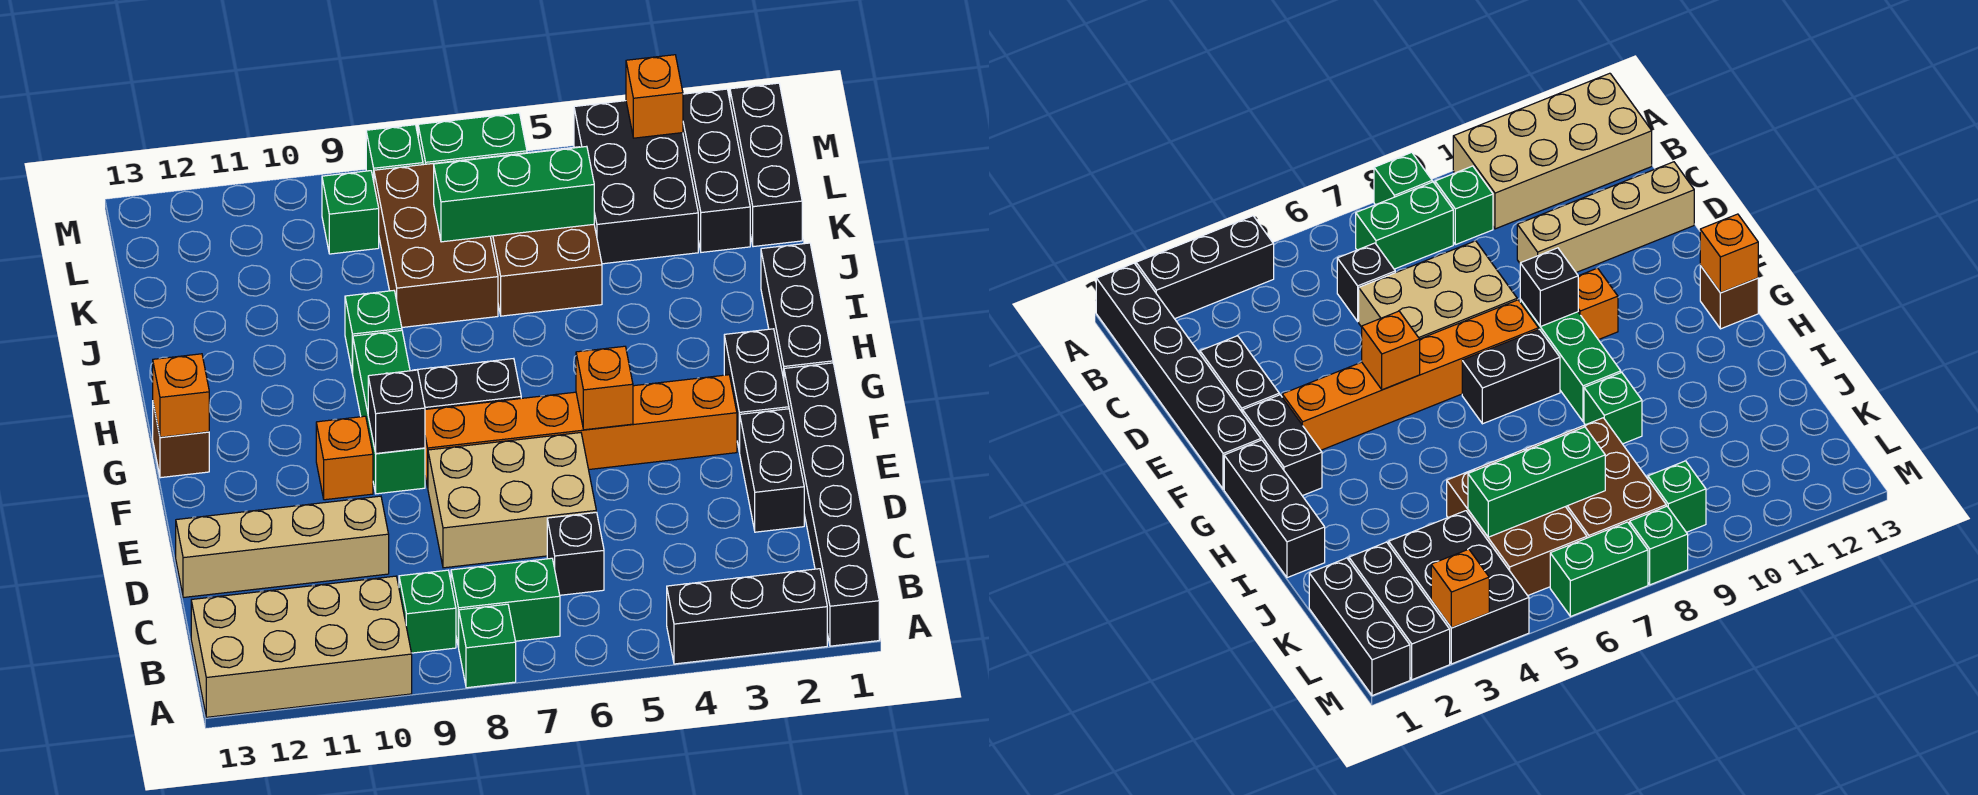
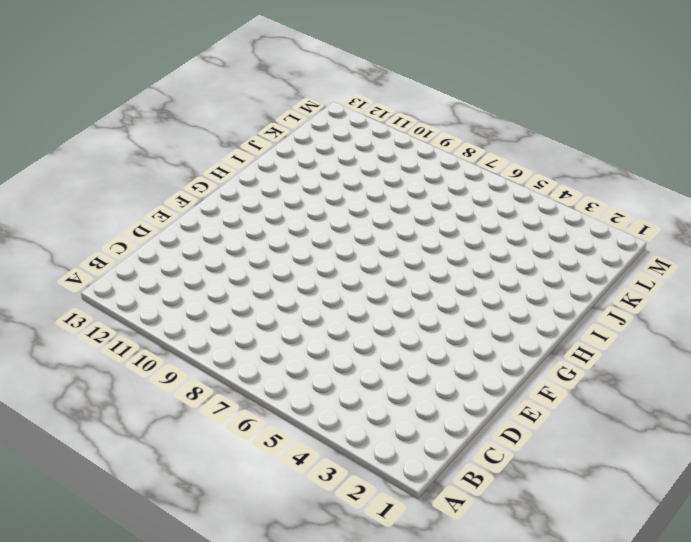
none -> black 1x6 brick [784,363,879,646]
none -> black 1x3 brick [667,569,827,664]
none -> green 1x1 brick [459,604,516,688]
none -> tan 2x4 brick [191,576,412,717]

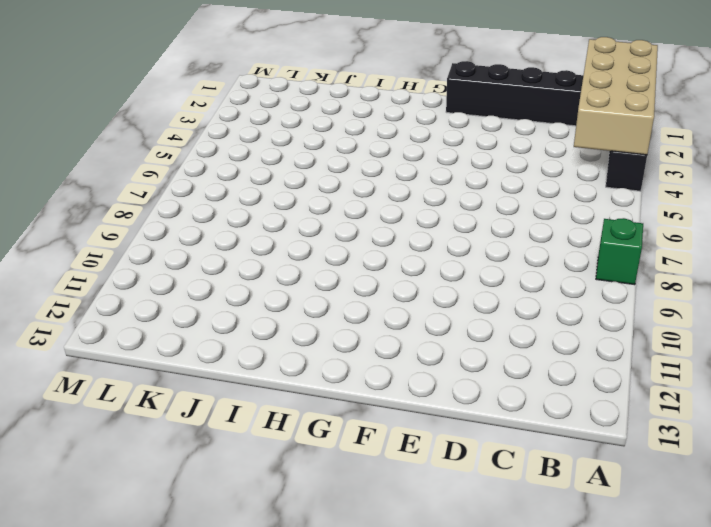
tan 2x4 brick [574,37,658,155] -> tan 2x4 brick moved to [191,576,412,717]
none -> green 1x2 brick [451,558,560,647]
none -> green 1x1 brick [399,570,456,653]
none -> black 1x1 brick [547,512,604,595]
none -> black 1x2 brick [740,409,804,532]

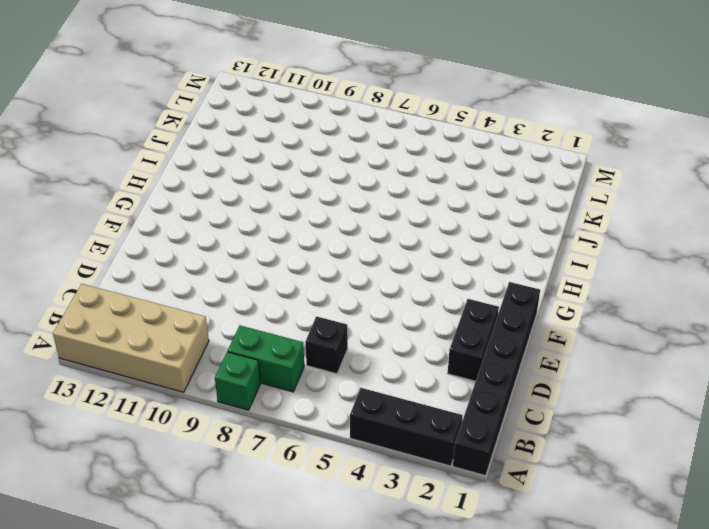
none -> green 1x1 brick [399,570,456,653]
none -> tan 2x3 brick [428,433,596,568]
none -> tan 1x4 brick [176,496,389,598]
none -> black 1x2 brick [724,329,789,452]

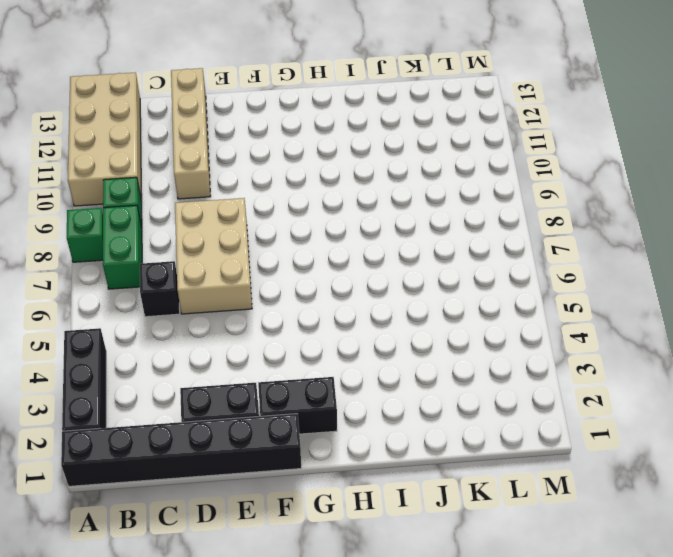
none -> orange 1x6 brick [425,375,737,487]
none -> green 1x3 brick [353,330,425,494]
none -> orange 1x1 brick [316,416,373,500]
none -> black 1x3 brick [761,243,833,379]

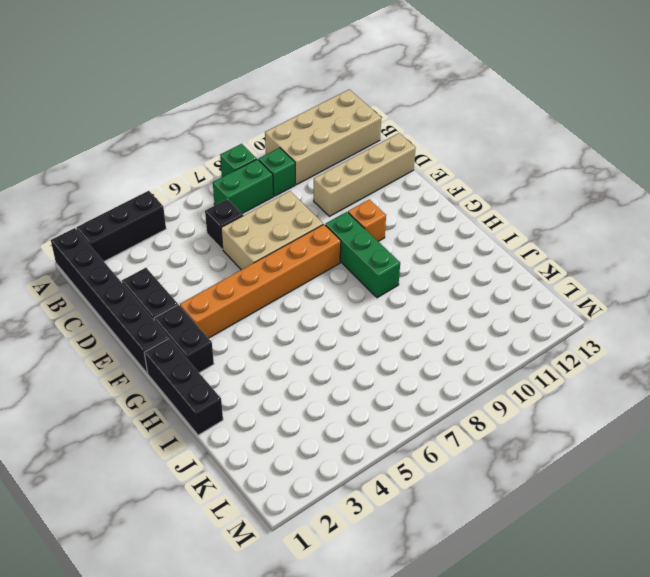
none -> black 1x2 brick [417,359,521,409]
none -> brown 1x1 brick [153,404,209,478]
none -> green 1x1 brick [345,291,402,374]
none -> brown 2x3 brick [478,147,602,316]

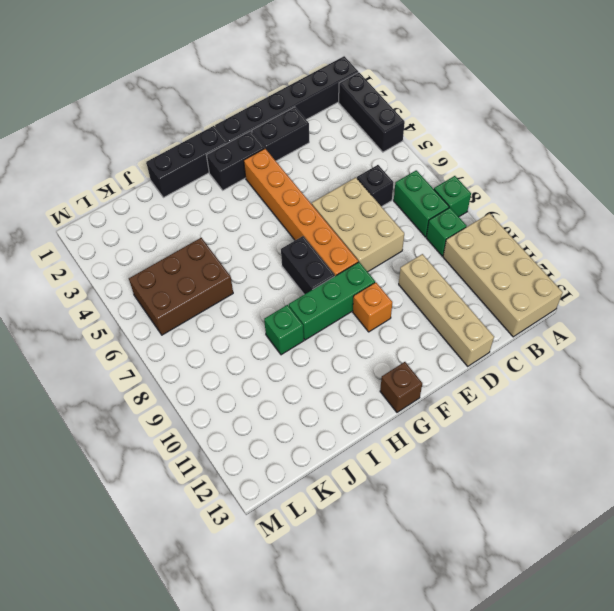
none -> brown 2x3 brick [374,159,498,327]
none -> black 1x3 brick [730,83,802,247]
none -> black 1x3 brick [683,89,750,252]
none -> black 2x3 brick [574,101,698,264]

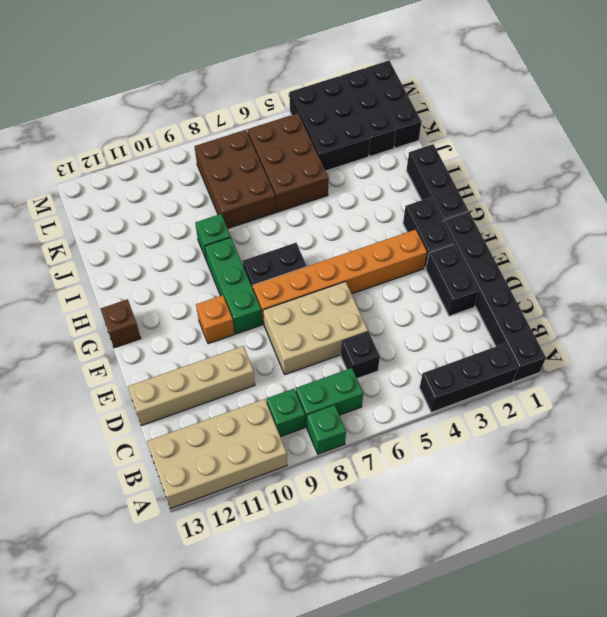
none -> green 1x1 brick [322,171,379,254]
none -> green 1x2 brick [418,113,527,165]
none -> green 1x1 brick [366,125,423,181]
none -> orange 1x1 brick [576,346,633,430]

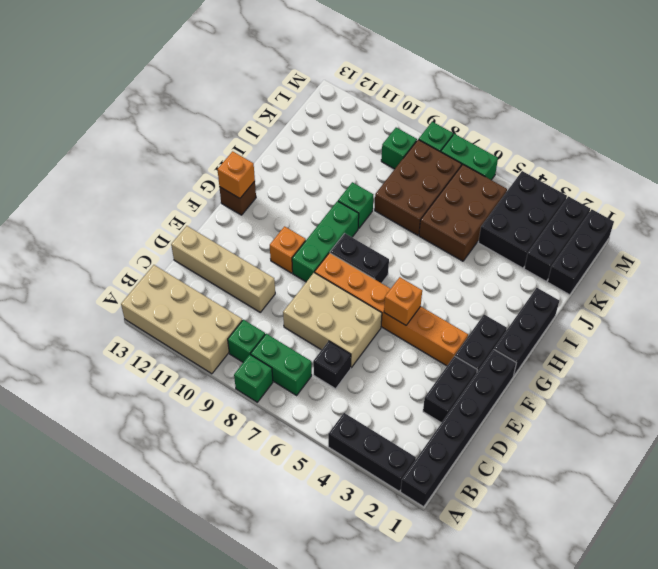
none -> black 1x1 brick [368,370,425,453]
none -> green 1x3 brick [434,146,594,242]
none -> orange 1x1 brick [626,55,683,138]

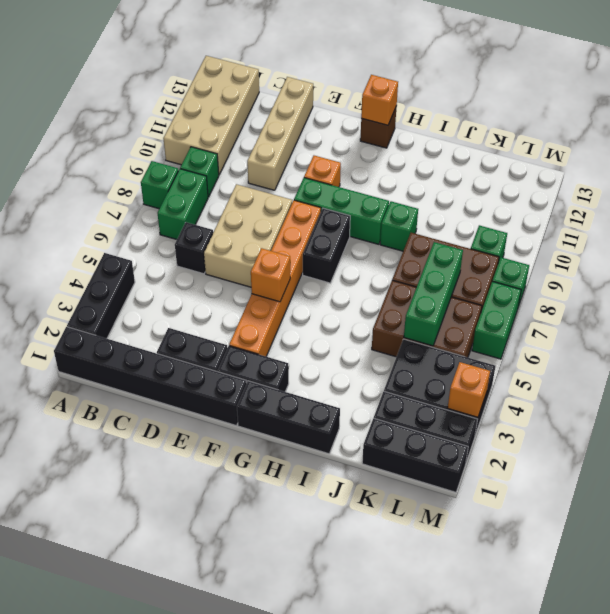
none -> black 1x1 brick [368,370,425,453]

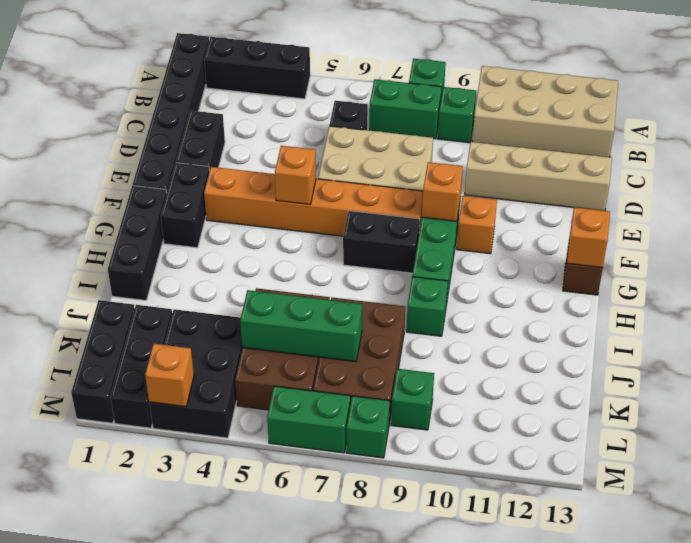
orange 1x1 brick [422,162,463,221] -> black 1x1 brick [368,370,425,453]

